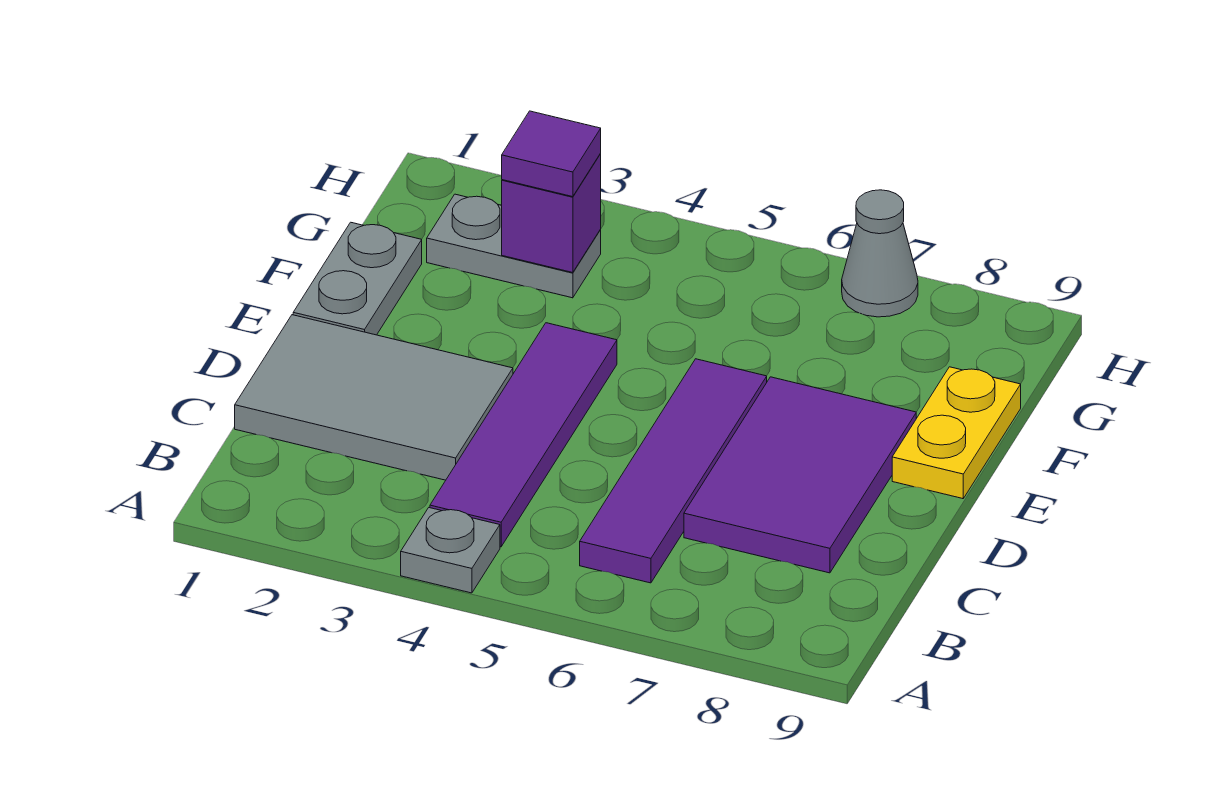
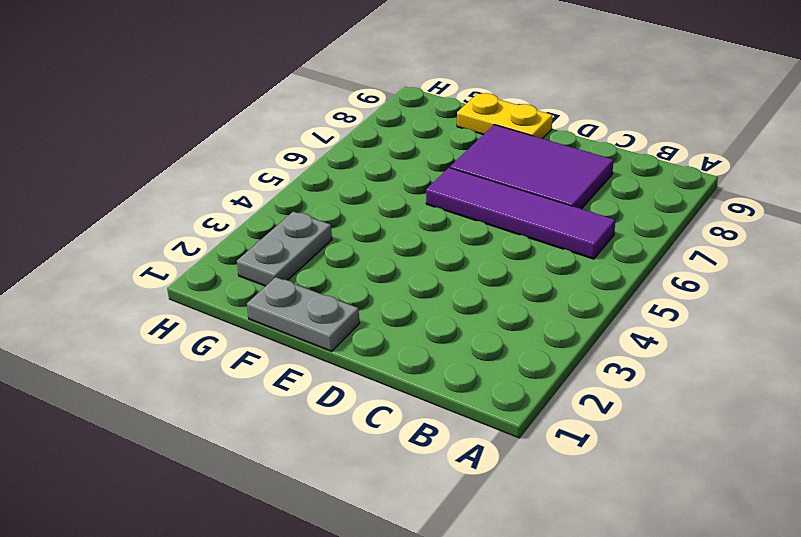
none -> grey 1x1 plate [401,508,500,593]
none -> purple 1x4 tile [430,323,617,547]

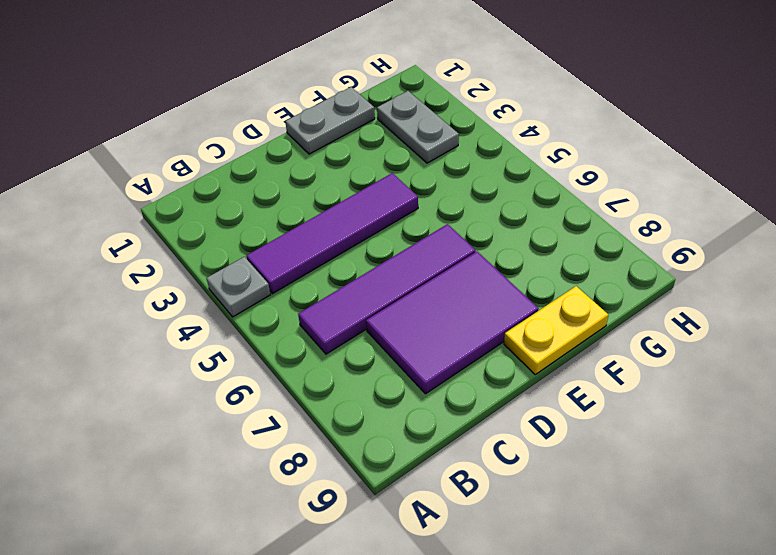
none -> grey 2x3 tile [235,315,513,480]
none -> grey 1x1 cone [842,190,918,317]

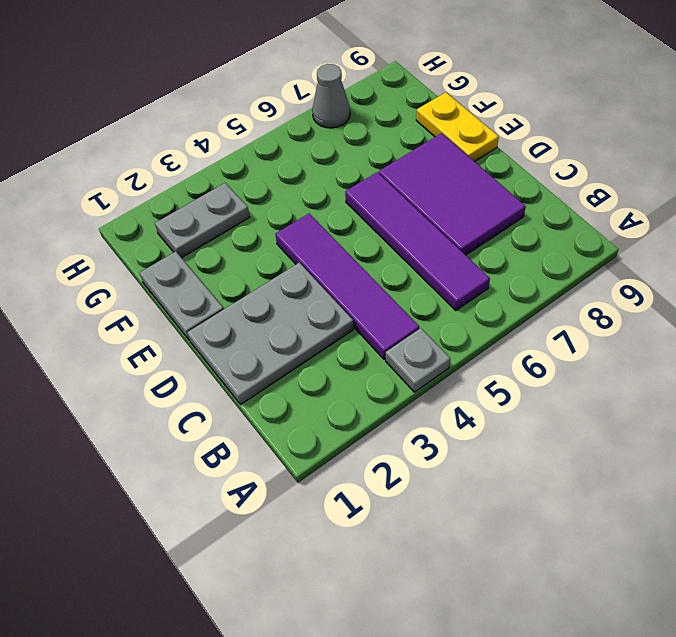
grey 2x3 plate [187,263,353,405] -> grey 2x3 tile [235,315,513,480]
none -> purple 1x1 brick [502,154,601,273]
none -> purple 1x1 tile [502,111,601,197]

